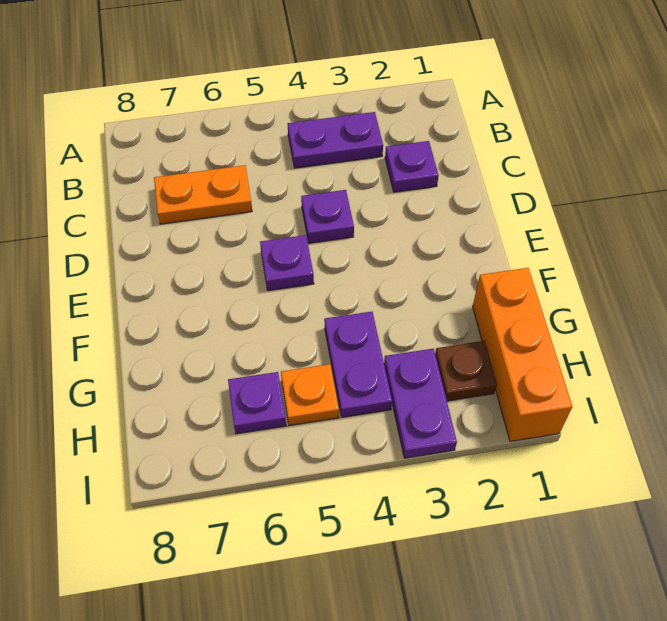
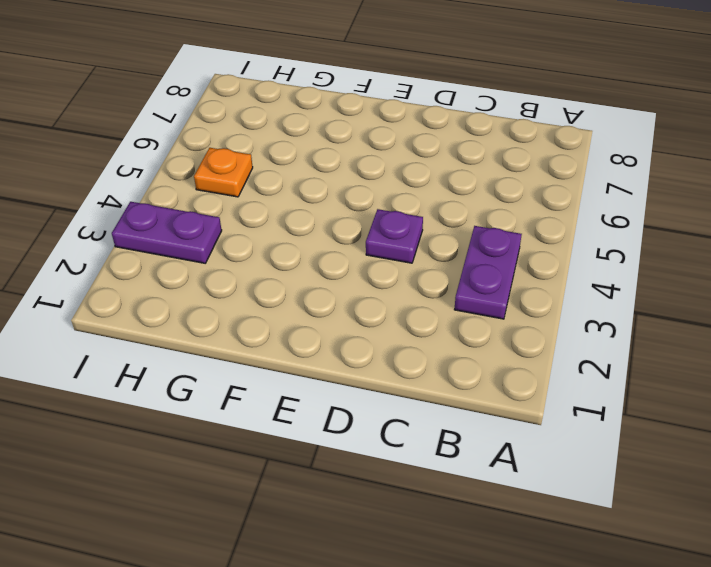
none -> purple 1x1 plate [385,141,439,192]
none -> orange 1x2 plate [154,165,252,224]

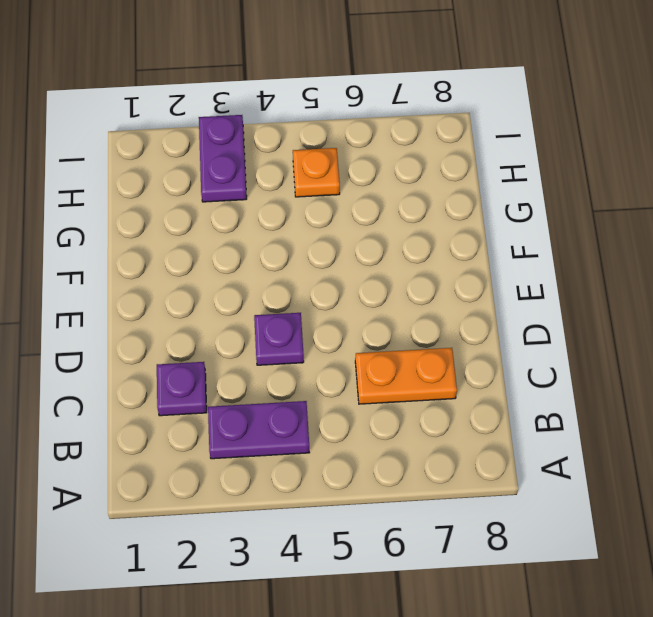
none -> purple 1x1 plate [260,235,314,291]
none -> orange 1x3 brick [473,268,572,441]

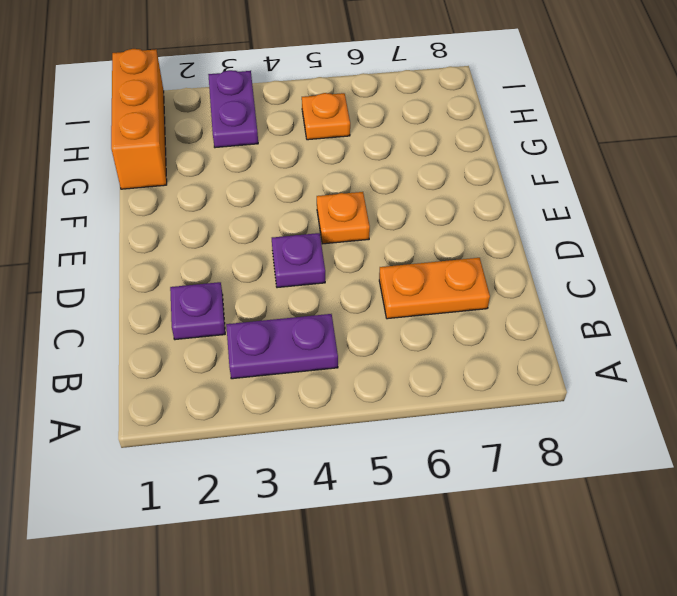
orange 1x1 plate [317,192,370,244] -> purple 1x1 plate [260,235,314,291]
none -> purple 1x2 plate [324,312,392,417]
none -> brown 1x1 plate [435,341,497,401]

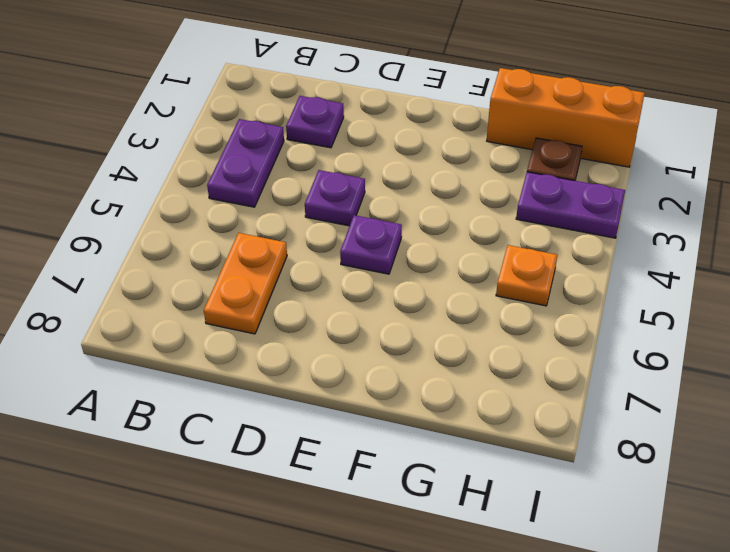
none -> purple 1x2 plate [324,312,392,417]
none -> purple 1x1 plate [228,372,286,434]

